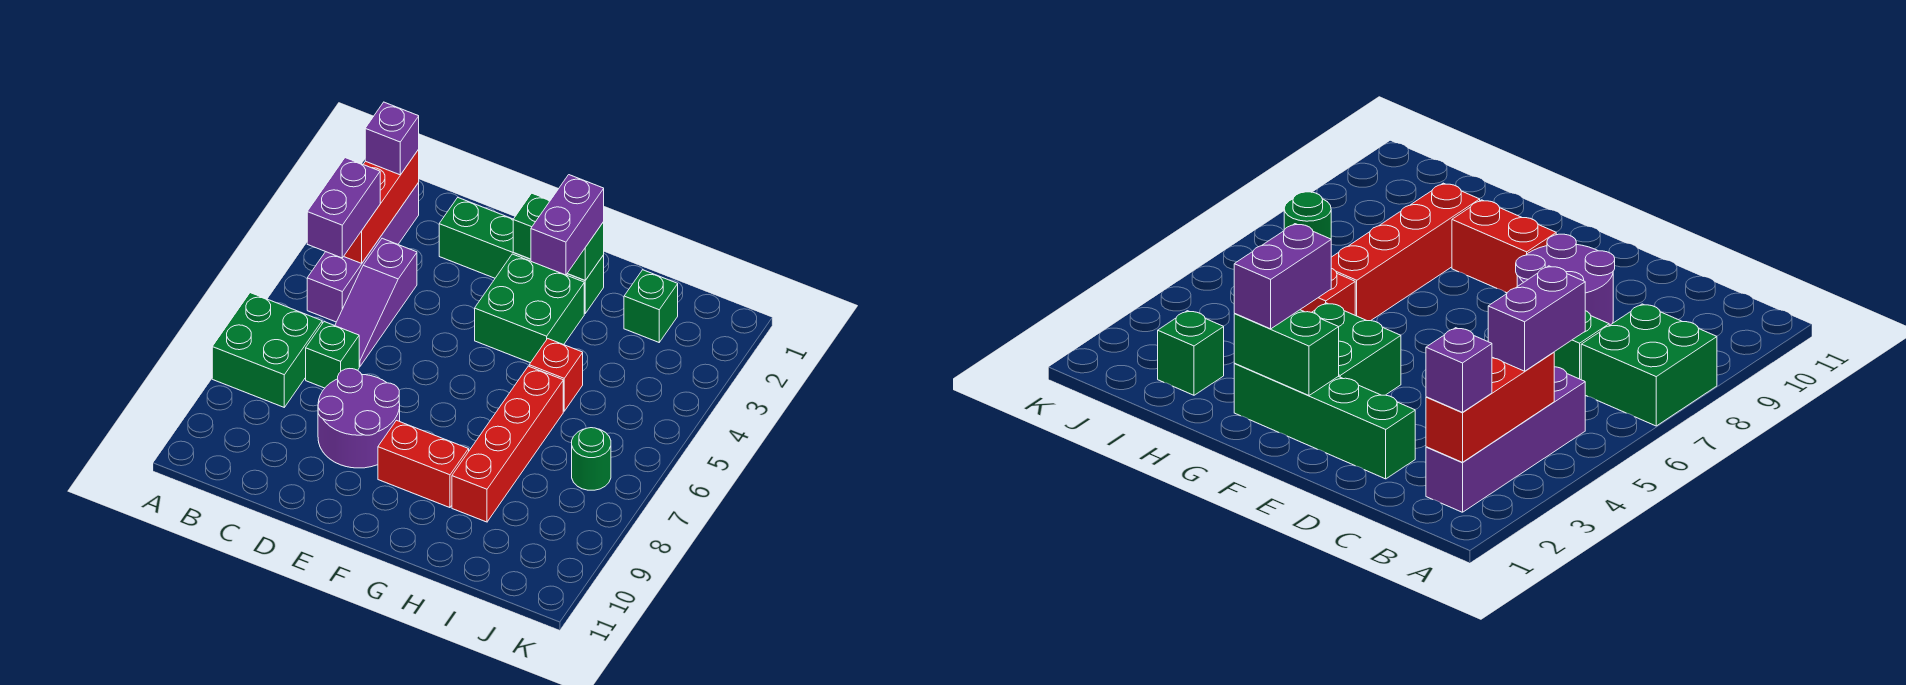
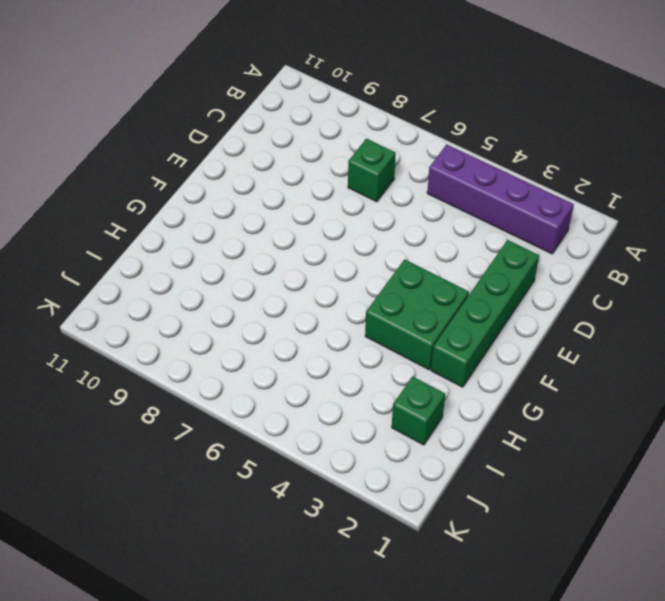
none -> green 2x2 brick [212,293,322,407]
none -> purple 1x3 slope [335,238,417,366]
none -> purple 2x2 round brick [318,369,400,468]

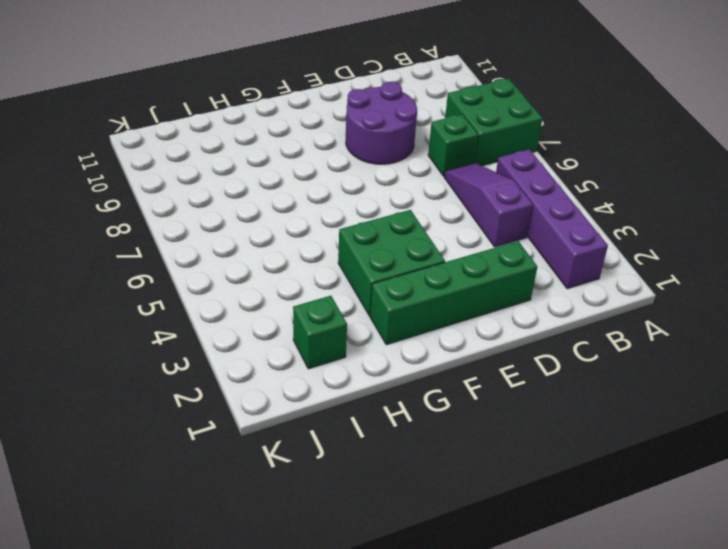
none -> red 1x2 brick [378,420,469,508]
none -> red 1x1 brick [529,339,583,411]
none -> red 1x4 brick [452,366,563,522]

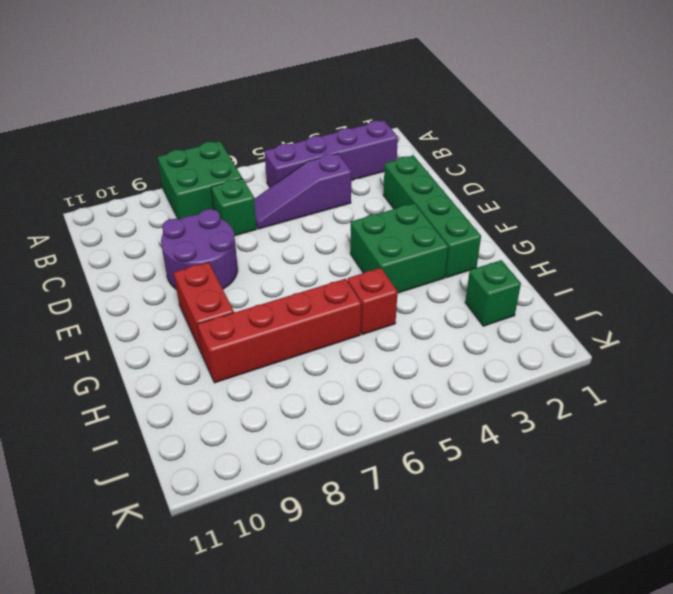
none -> green 1x1 round brick [572,428,611,490]
none -> red 1x3 brick [344,150,419,263]
none -> green 1x2 brick [513,193,604,280]

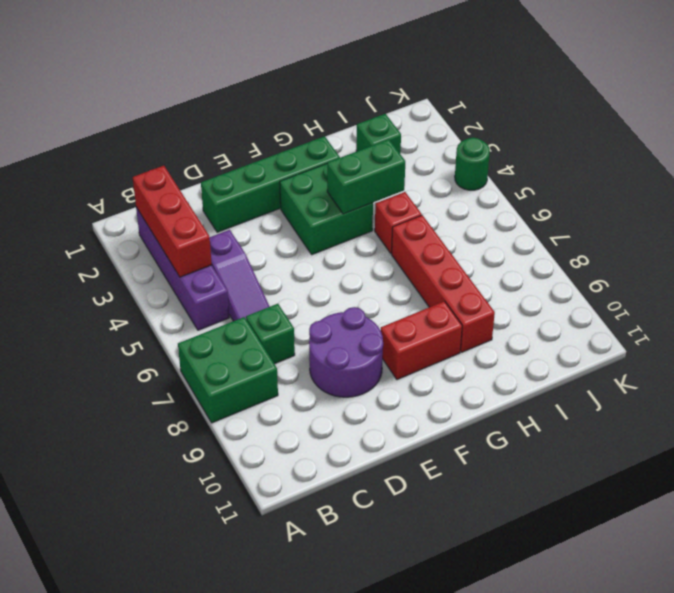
green 1x2 brick [327,140,405,214] -> green 1x2 brick moved to [513,193,604,280]
green 1x1 round brick [455,138,490,190] -> green 1x1 round brick moved to [572,428,611,490]
none -> purple 1x1 brick [365,102,419,175]
none -> purple 1x2 brick [307,158,380,258]
none -> purple 1x2 brick [531,175,604,275]

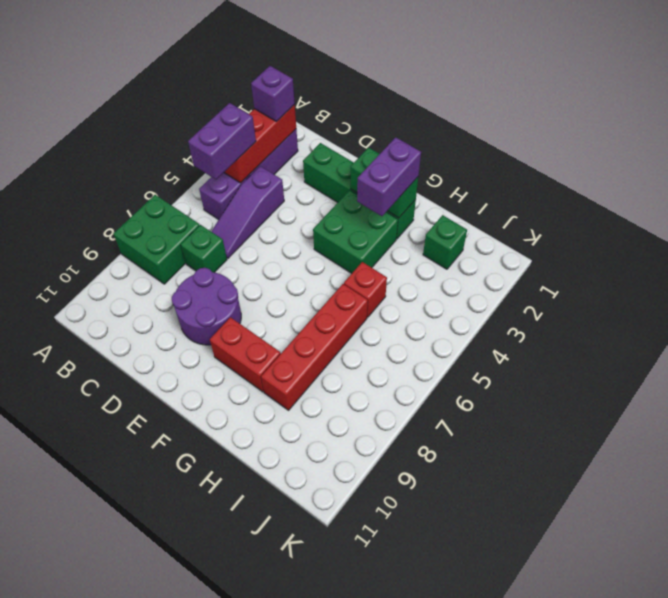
none -> green 1x1 round brick [572,428,611,490]

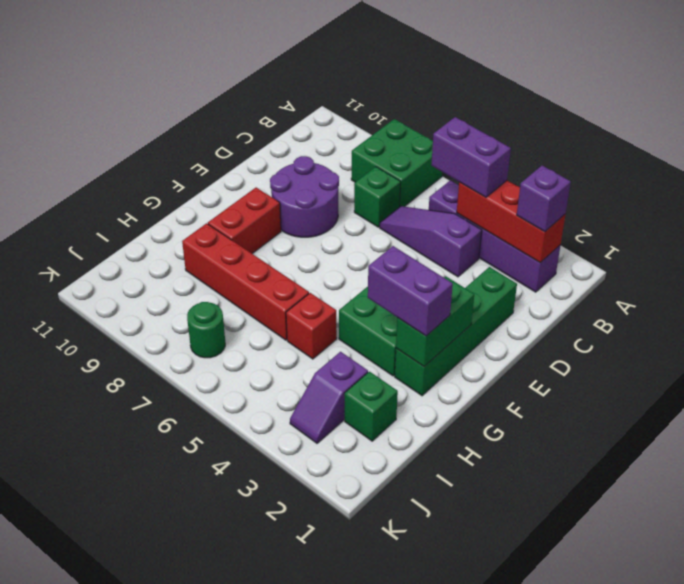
purple 1x2 slope [290,352,368,443] -> none

